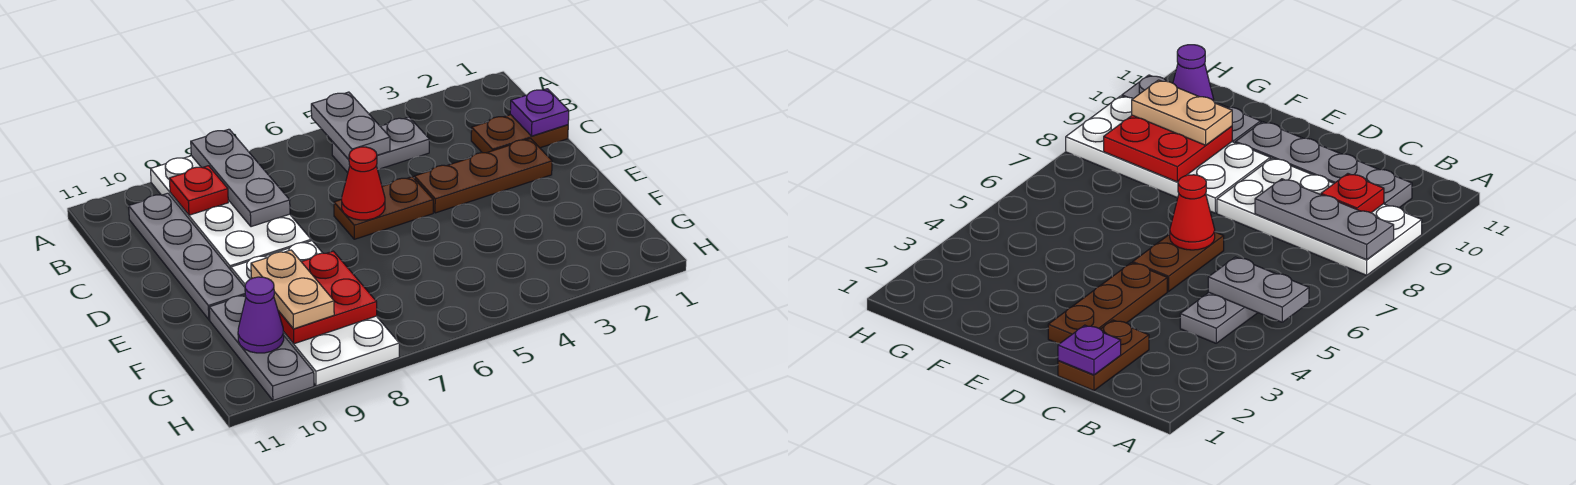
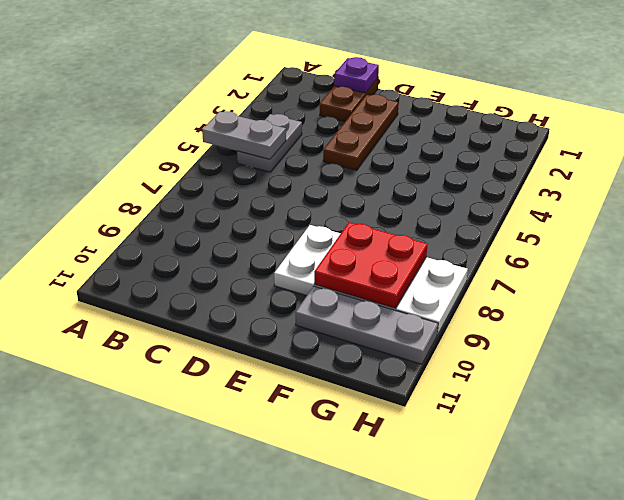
none -> white 2x4 plate [151,156,311,270]
none -> grey 1x4 plate [129,193,245,320]
none -> brown 1x2 plate [334,177,433,239]

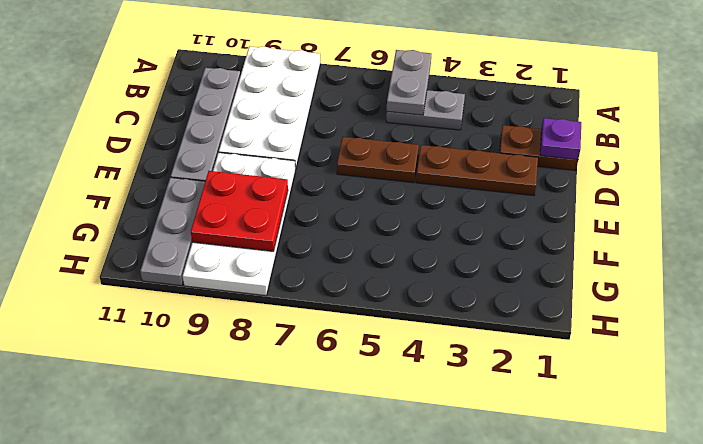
none -> grey 1x3 plate [191,129,290,227]
none -> red 1x1 plate [169,166,228,215]
none -> red 1x1 cone [342,147,385,220]

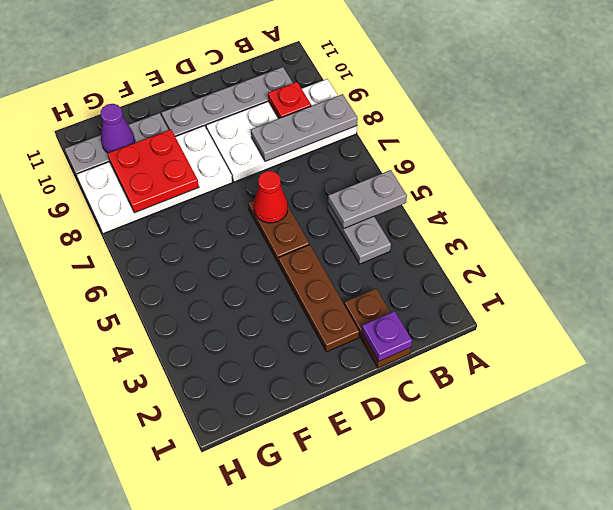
none -> tan 1x2 plate [251,250,334,329]

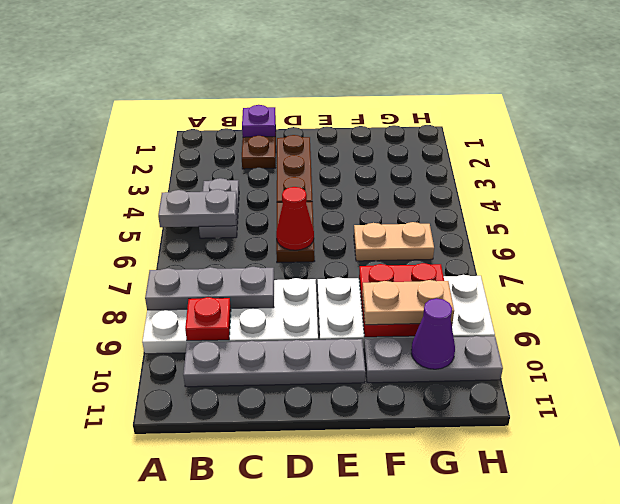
tan 1x2 plate [354,222,434,261] -> none

